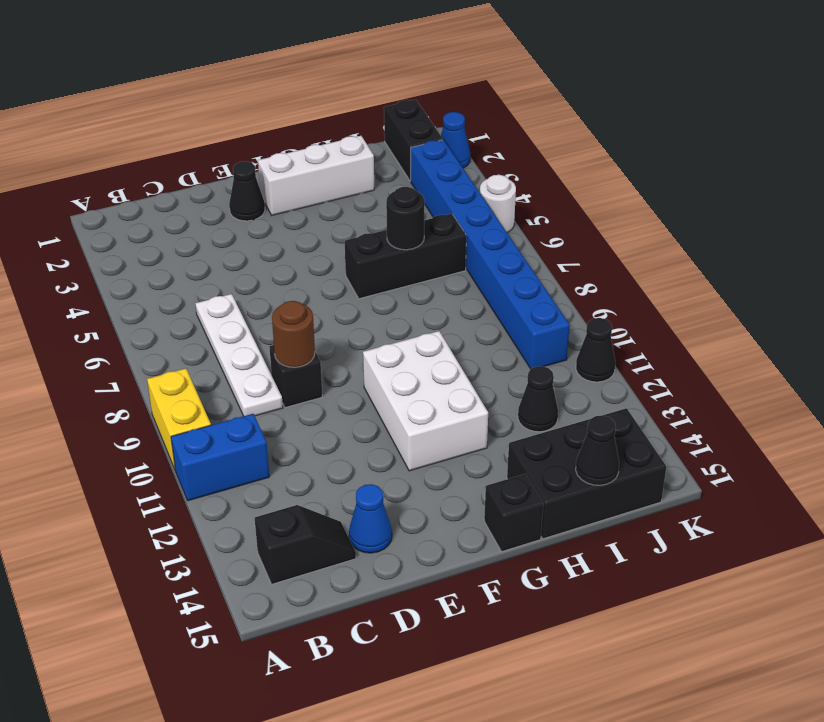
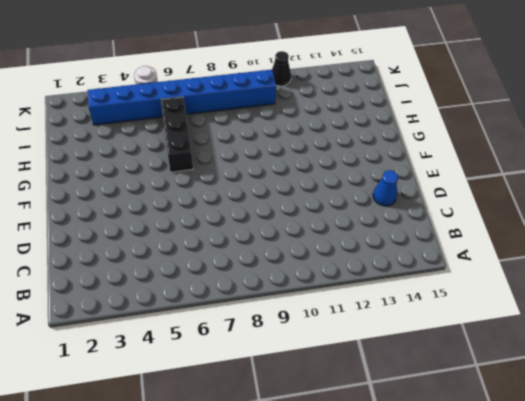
none -> yellow 1x2 brick [147,368,211,469]
none -> blue 1x2 brick [171,414,269,501]
none -> black 1x2 slope [255,505,356,584]

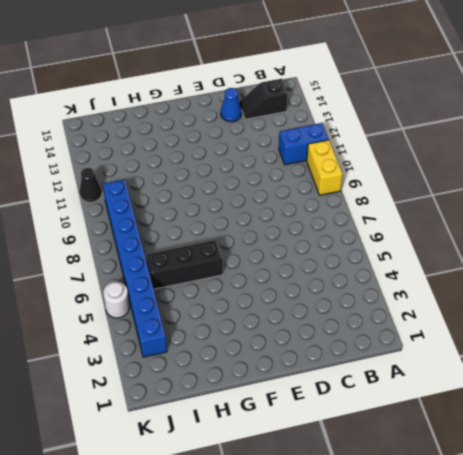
none -> white 1x4 plate [195,294,283,416]
none -> black 1x1 brick [269,345,322,408]
none -> black 1x1 cone [229,161,265,221]

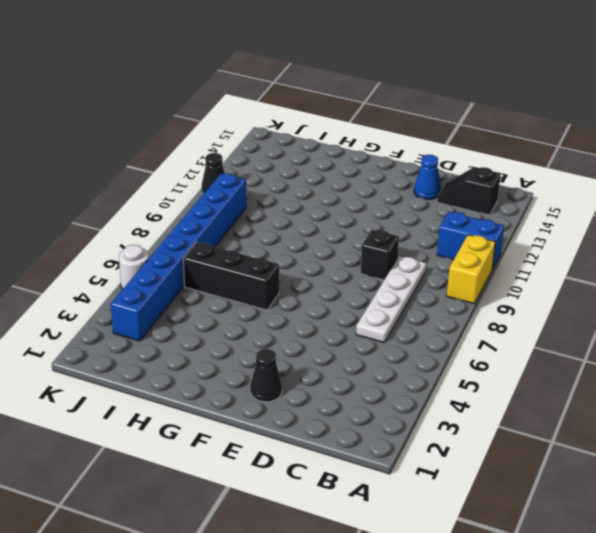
none -> white 1x3 brick [258,136,374,215]
none -> white 2x3 brick [363,331,488,471]
none -> black 1x1 brick [484,474,543,552]

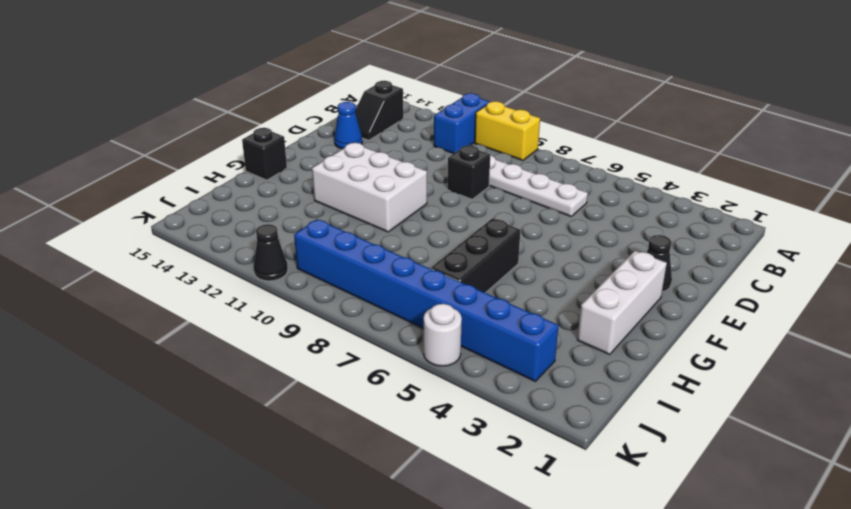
none -> black 2x3 brick [507,408,666,539]
none -> black 1x1 cone [518,366,558,432]
none -> black 1x2 brick [384,100,443,181]

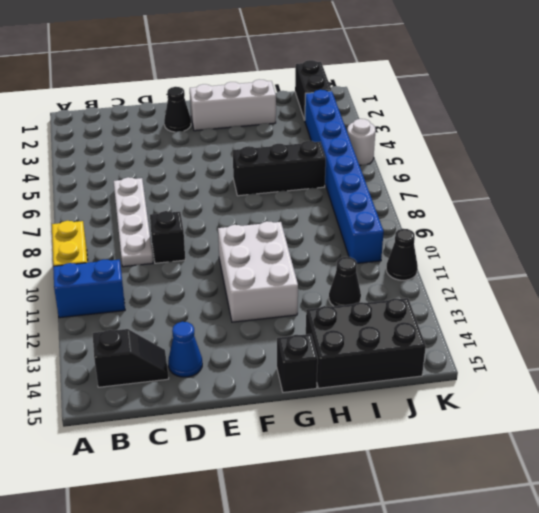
none -> blue 1x1 cone [441,112,470,168]
none -> brown 1x1 round brick [272,301,315,367]
none -> black 1x1 round brick [386,187,425,250]

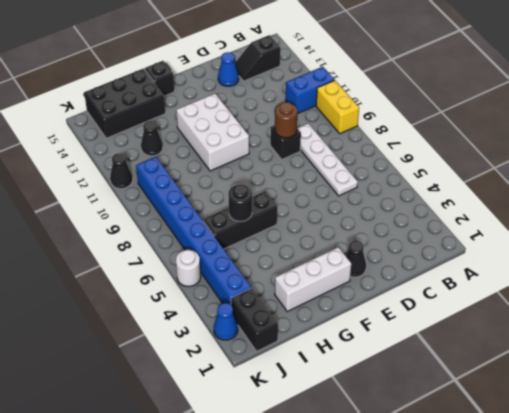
none -> black 1x1 cone [576,416,619,485]

